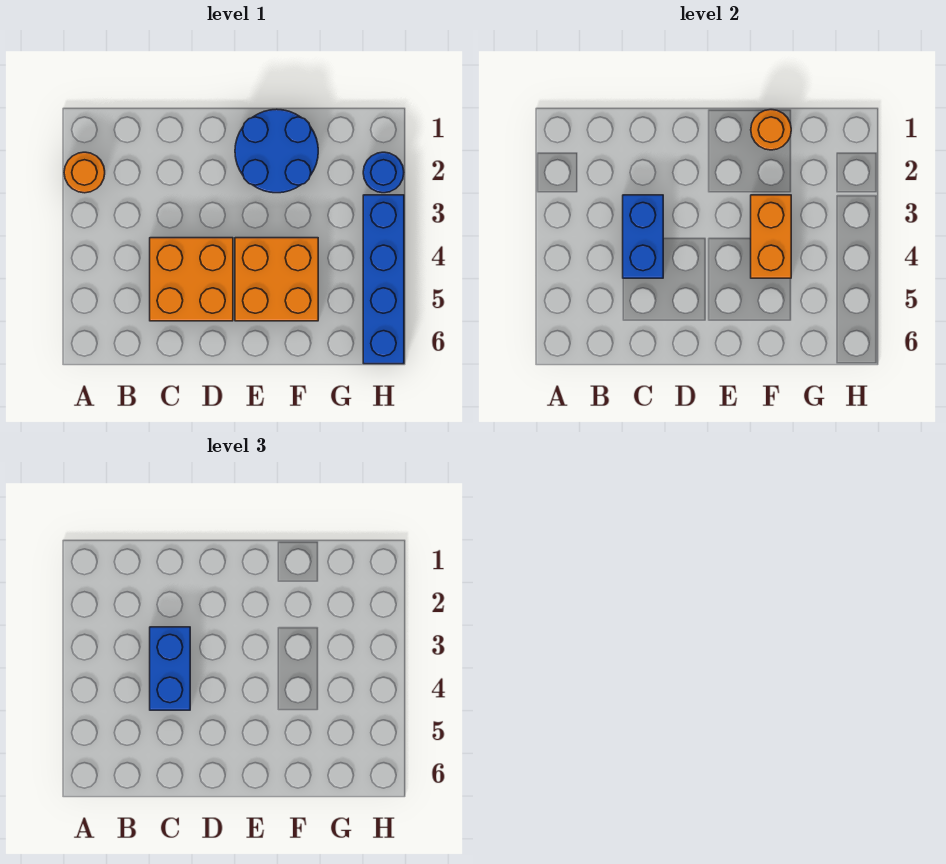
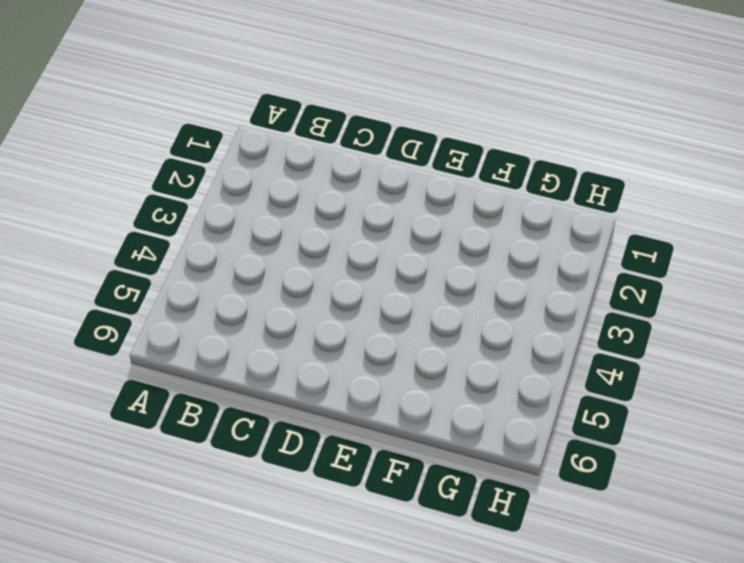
none -> orange 1x1 round brick [64,152,105,193]
none -> orange 2x2 brick [150,238,233,321]

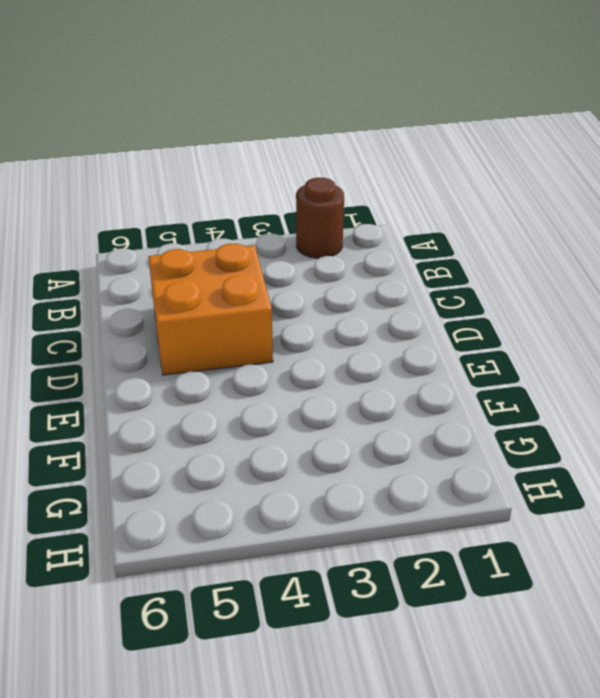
brown 1x1 round brick [296,178,344,258] -> orange 1x1 round brick [64,152,105,193]
none -> blue 2x2 round brick [235,109,318,193]
none -> orange 2x2 brick [235,238,318,321]

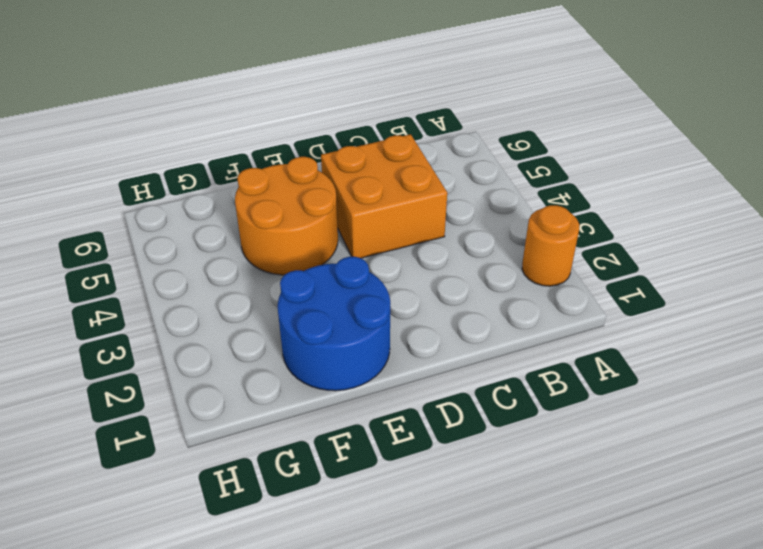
orange 2x2 round brick [235,157,338,275] -> orange 2x2 brick [235,238,318,321]
none -> blue 1x1 round brick [363,152,404,193]
none -> blue 1x4 brick [363,195,404,364]

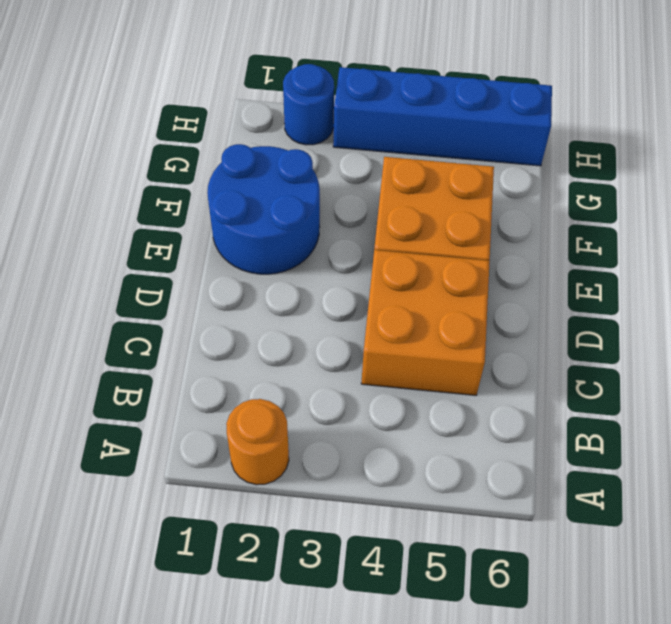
none -> blue 1x2 brick [623,195,663,278]
none -> orange 1x1 round brick [751,110,791,150]

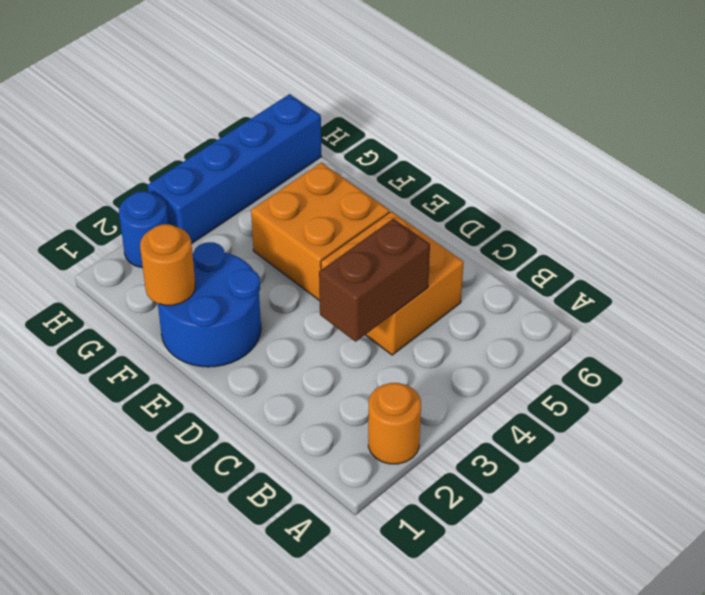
brown 1x2 brick [319,219,430,342] -> blue 1x2 brick [623,195,663,278]
none -> orange 1x2 brick [751,195,791,278]
none -> blue 1x2 brick [150,627,190,710]

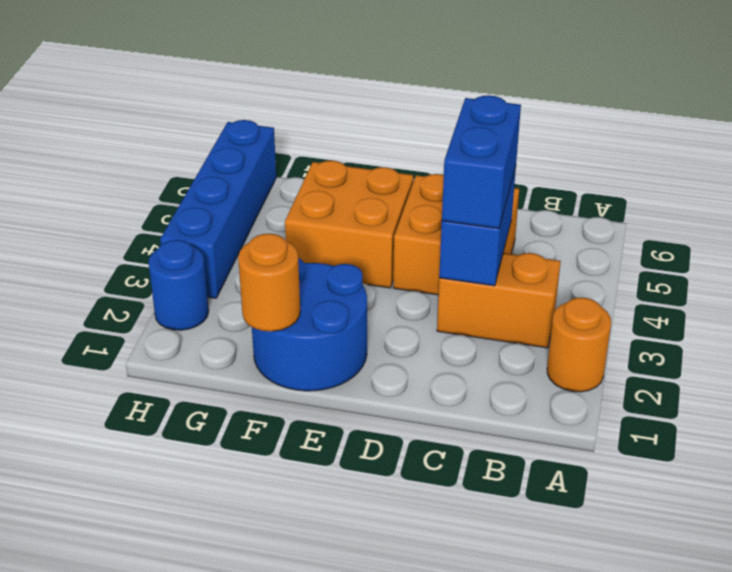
orange 1x2 brick [437,253,561,348] -> orange 1x2 brick turned to [751,195,791,278]

